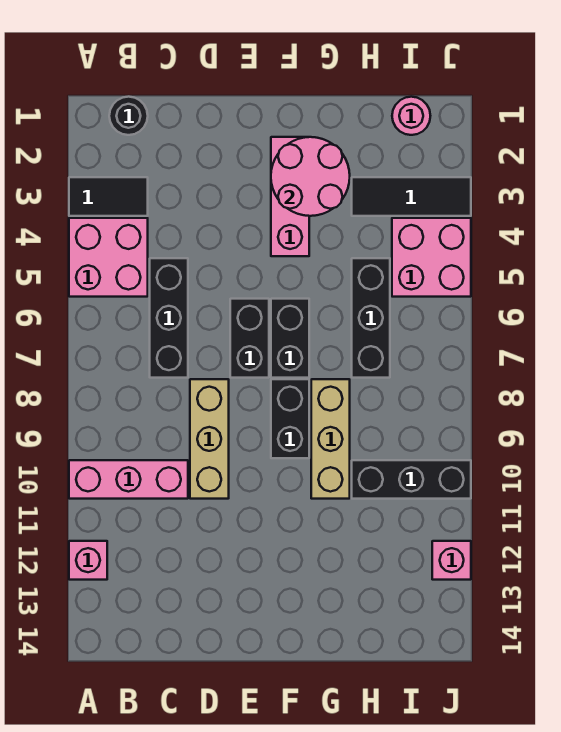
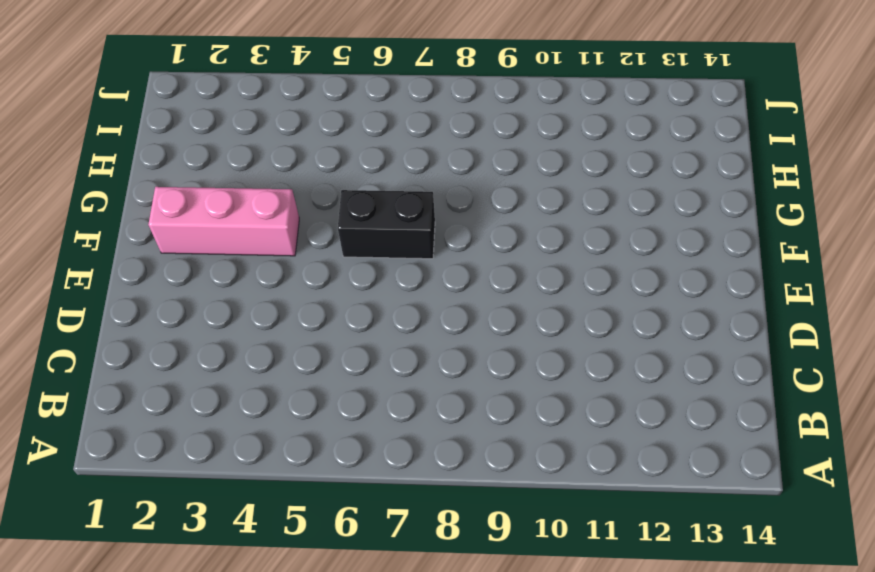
none -> black 1x2 tile [69,177,148,216]
none -> pink 2x2 brick [69,218,148,297]
none -> pink 1x3 brick [69,460,188,499]

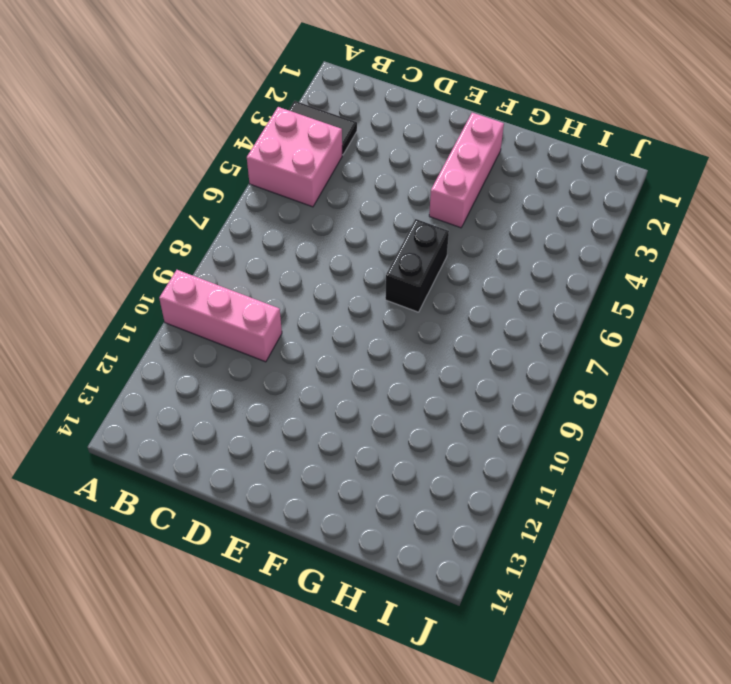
none -> pink 1x1 brick [69,541,107,580]
none -> black 1x1 round brick [109,97,148,135]
none -> black 1x3 brick [150,258,188,378]

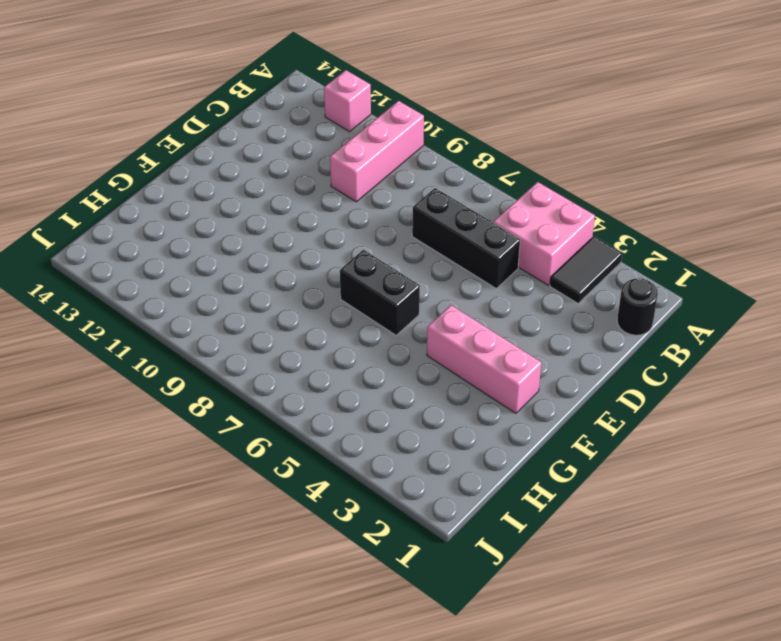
none -> tan 1x3 brick [190,379,229,499]
none -> black 1x2 brick [230,299,269,378]
none -> black 1x2 brick [271,379,309,458]

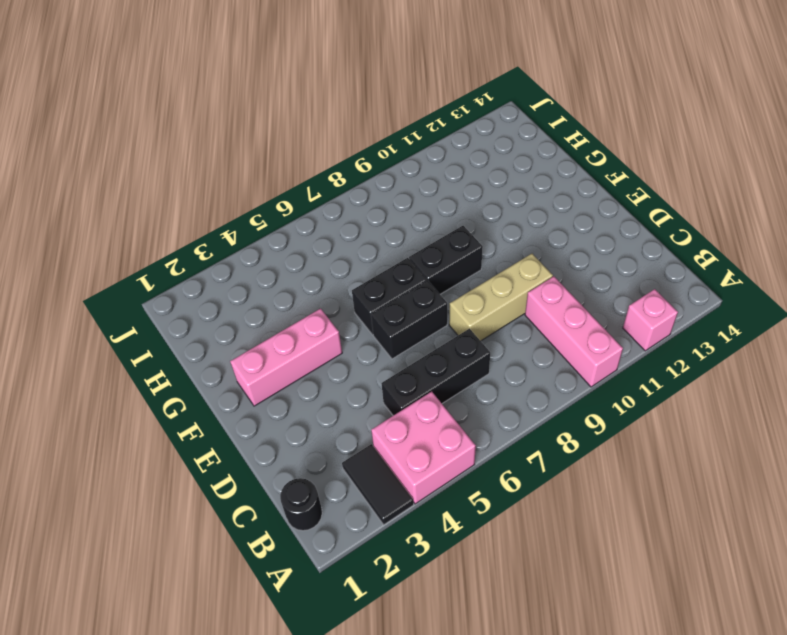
none -> tan 1x3 brick [311,379,350,499]
none -> black 1x3 tile [352,177,471,216]
none -> black 1x3 brick [352,258,390,378]

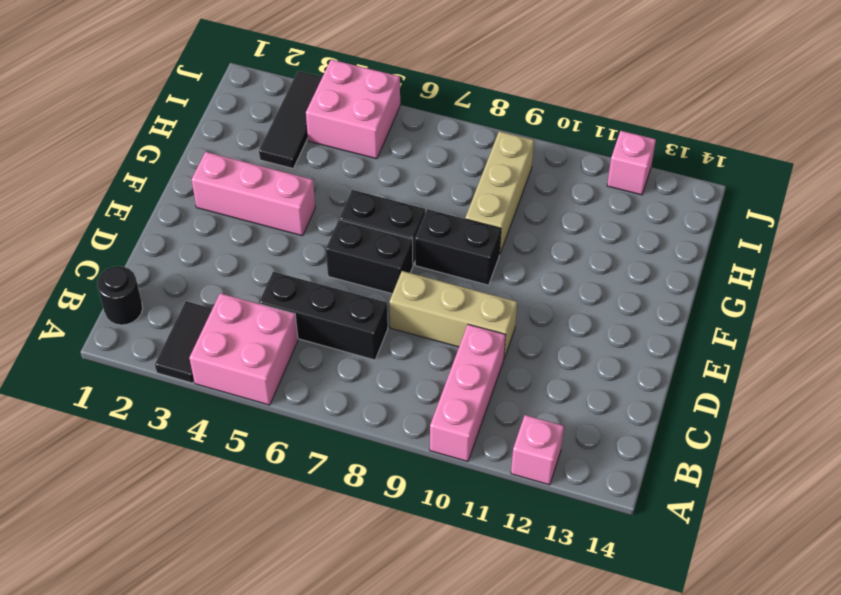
tan 1x3 brick [465,131,534,253] -> tan 1x3 brick turned to [311,379,350,499]
none -> black 1x3 brick [352,258,390,378]
none -> black 1x3 brick [352,460,471,499]
none -> pink 1x1 round brick [392,97,430,135]

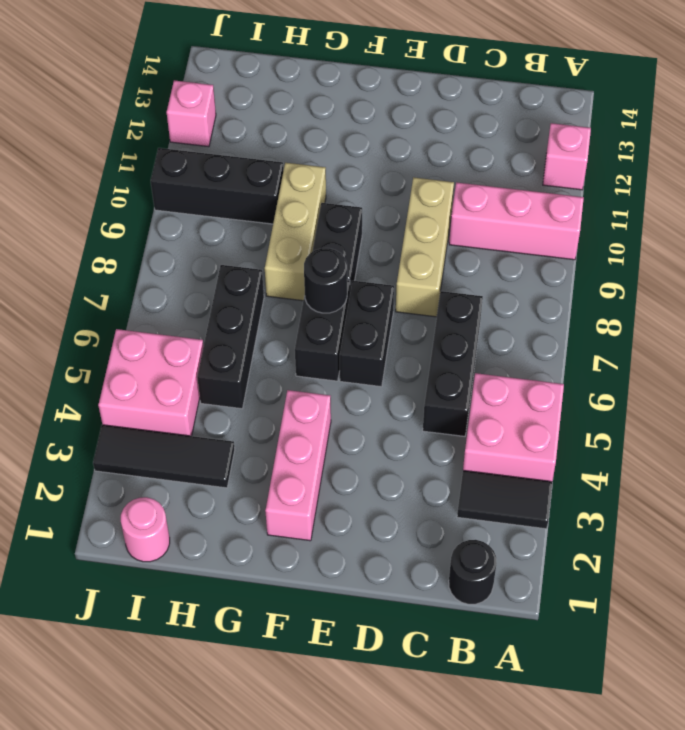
black 1x1 round brick [304,248,347,313] -> none
none -> pink 2x2 round brick [271,137,350,216]

